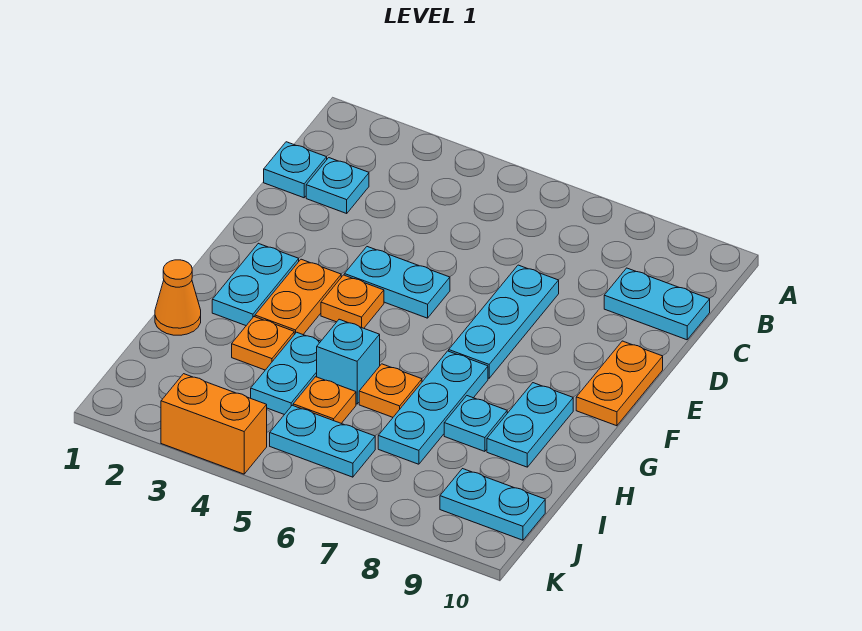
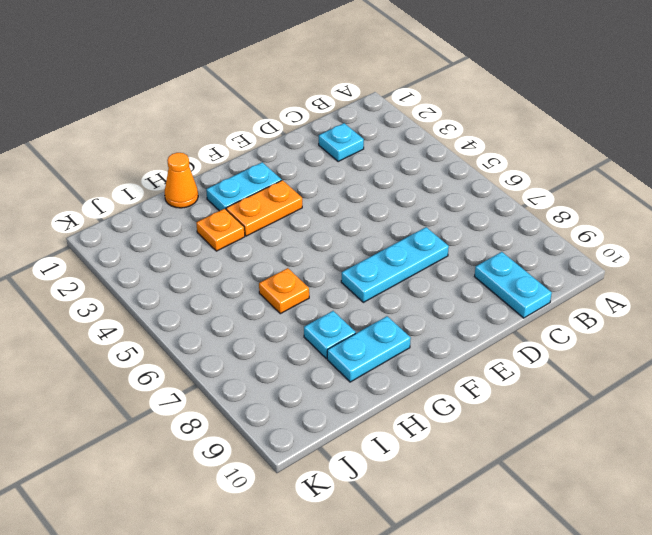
none -> cyan 1x1 plate [264,142,327,198]
none -> cyan 1x2 plate [344,247,450,318]
none -> orange 1x2 plate [576,341,663,426]

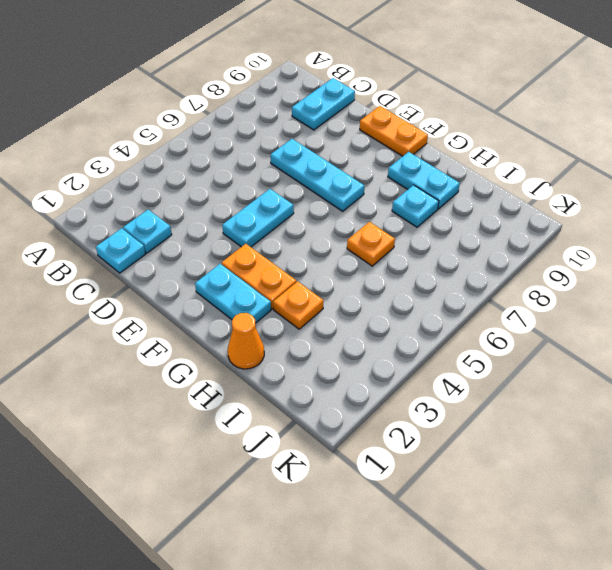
none -> orange 1x1 plate [321,275,384,328]
none -> cyan 1x3 plate [378,351,488,464]
none -> cyan 1x2 plate [251,332,321,415]

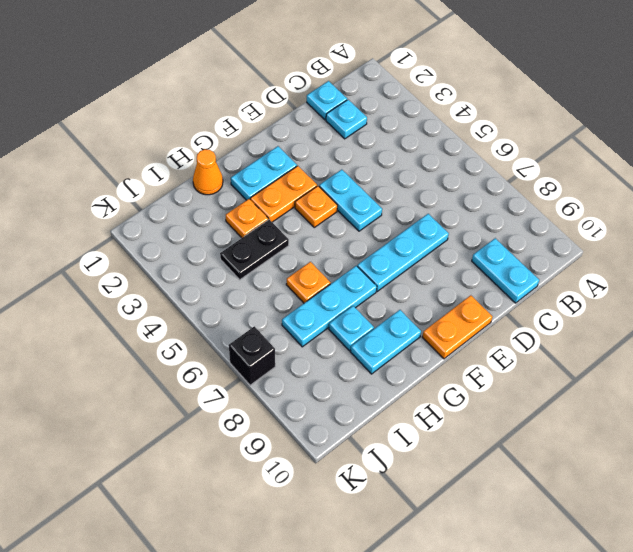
black 1x2 plate [220,219,289,280] -> cyan 1x2 plate [251,332,321,415]
black 1x1 brick [229,326,275,385] -> none
none -> cyan 1x1 brick [317,319,380,404]
none -> orange 1x1 plate [293,377,356,423]
none -> cyan 1x2 plate [270,405,375,477]

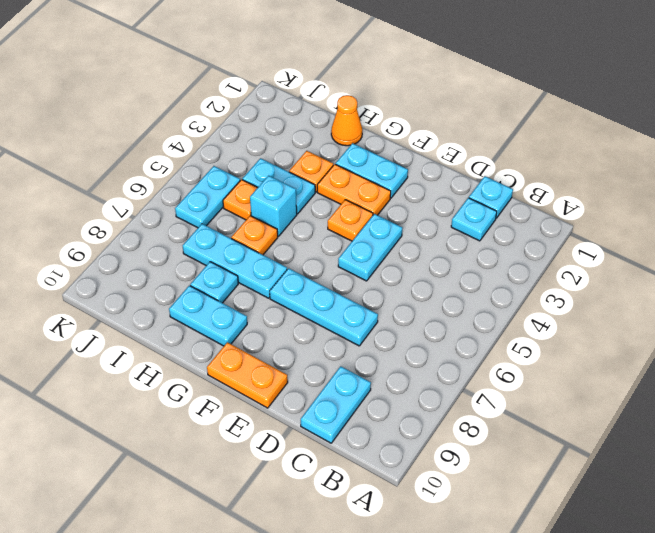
none -> cyan 1x2 plate [440,469,545,540]
none -> orange 1x2 brick [161,374,267,474]

